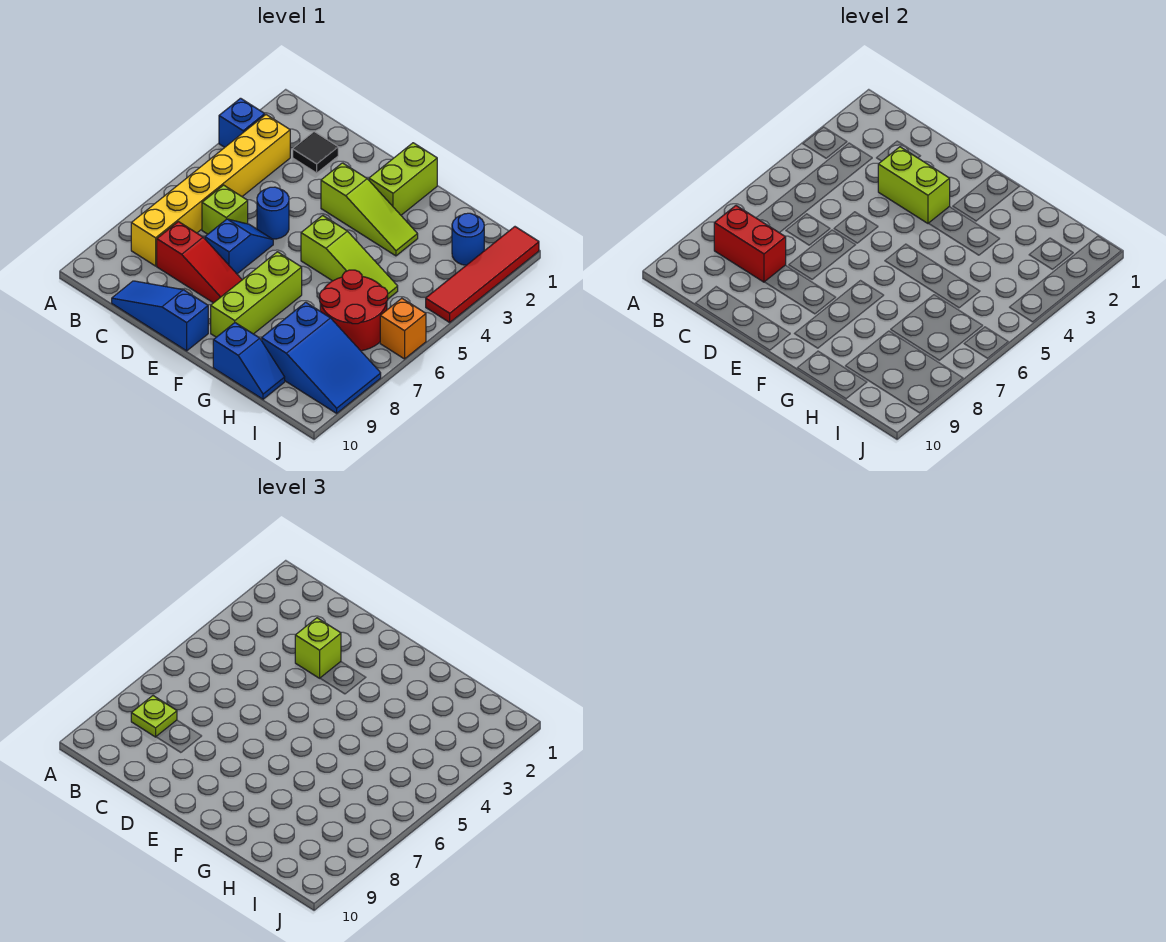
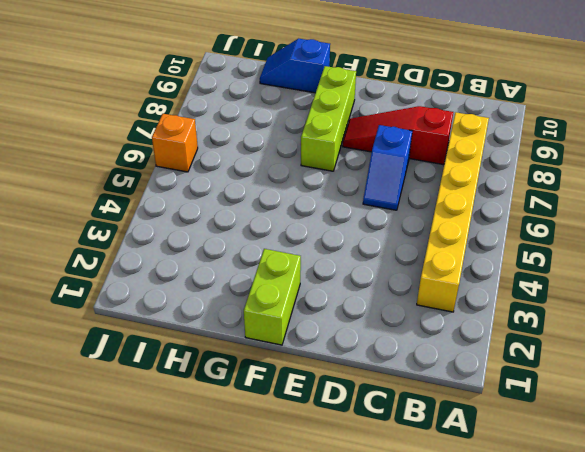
none -> blue 1x1 brick [219,98,265,147]
none -> black 1x1 tile [293,132,338,173]
none -> lime 1x1 brick [202,185,248,234]

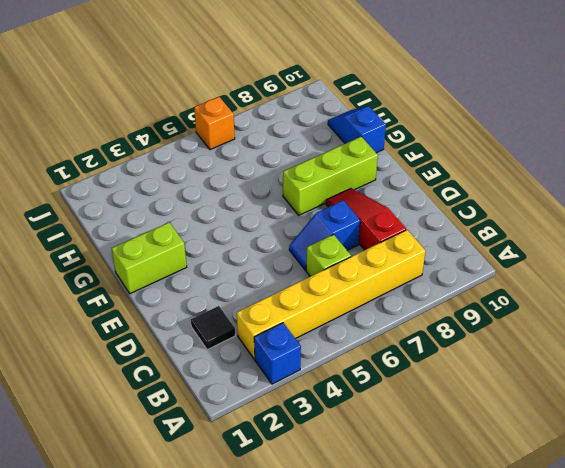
none -> blue 1x3 slope [112,281,208,351]
none -> blue 1x1 round brick [257,187,289,239]
none -> lime 1x3 slope [321,163,418,256]

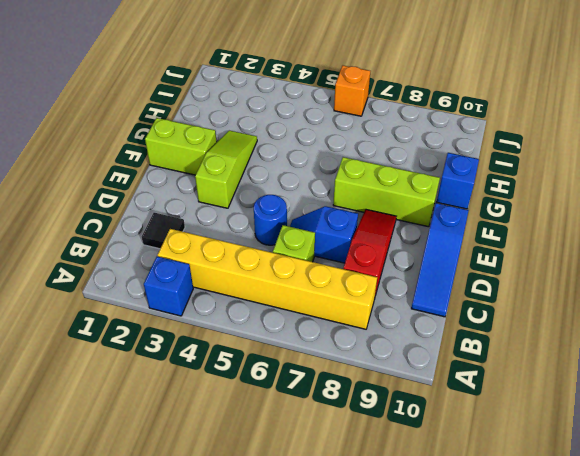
none -> lime 1x3 slope [301,215,398,299]
none -> red 2x2 round brick [320,270,388,351]
none -> blue 2x3 slope [262,302,381,413]

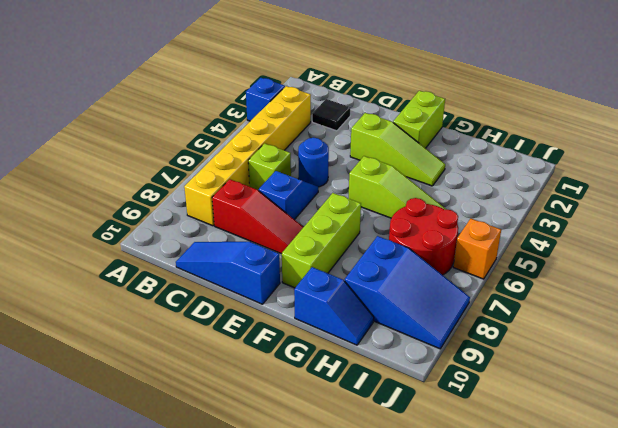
none -> blue 1x1 round brick [452,213,484,265]
none -> red 1x4 tile [426,227,539,322]
none -> red 1x2 brick [714,206,786,282]

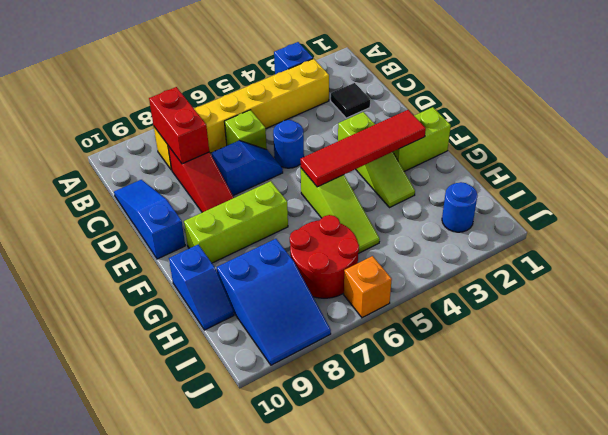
red 1x4 tile [300,110,426,187] -> red 1x4 tile moved to [426,227,539,322]
none -> lime 1x2 brick [878,147,950,223]
none -> lime 1x1 plate [131,696,177,737]
none -> lime 1x1 brick [295,618,341,678]

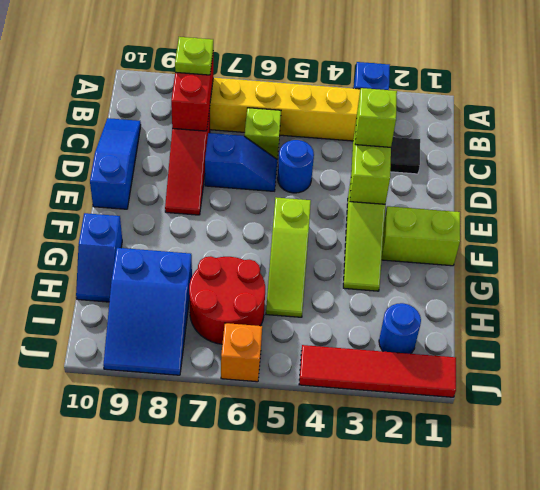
none -> lime 1x3 brick [211,252,302,337]

